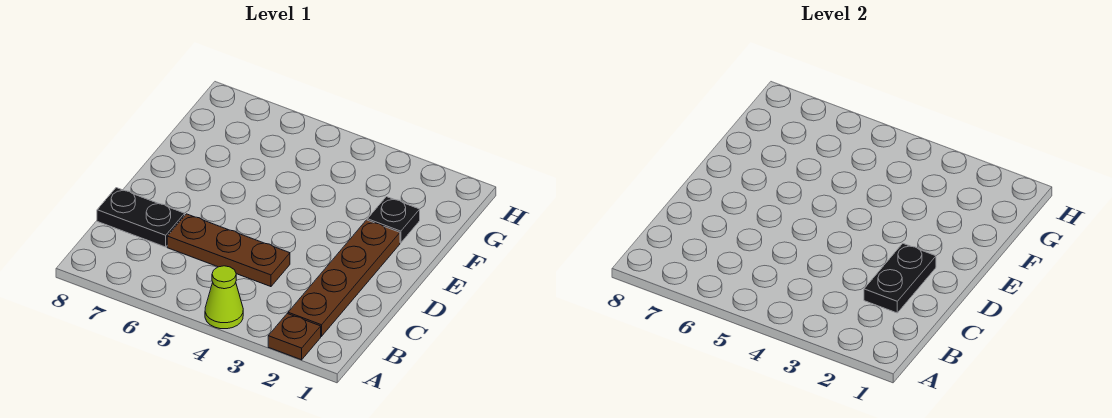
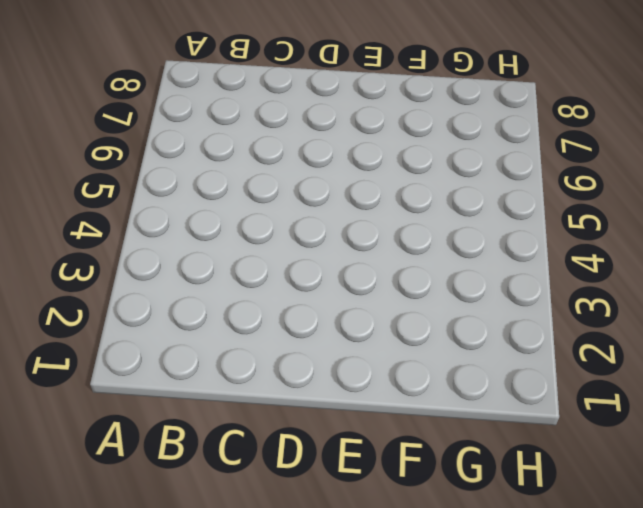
none -> brown 1x1 plate [268,314,321,360]
none -> lime 1x1 cone [205,266,243,329]

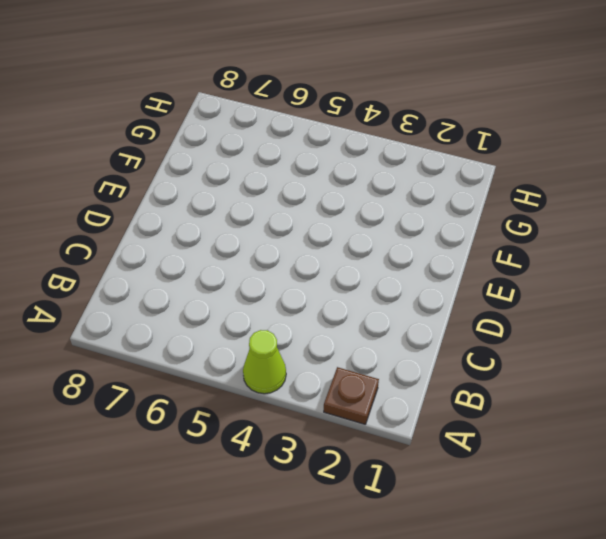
none -> brown 1x4 plate [288,220,400,336]
none -> brown 1x3 plate [167,214,290,287]

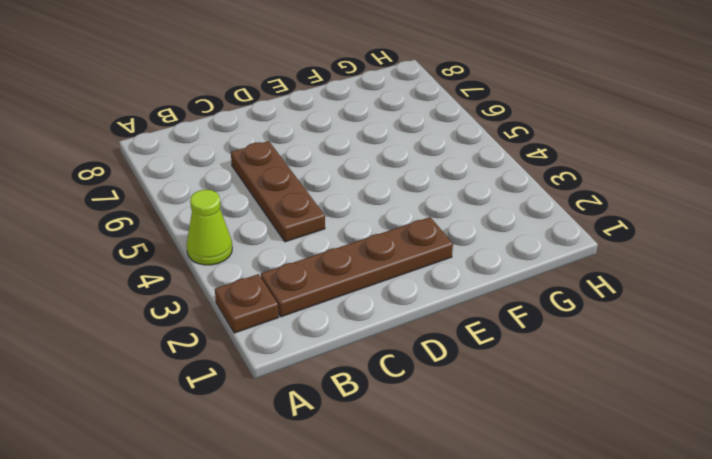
none -> black 1x2 plate [97,188,185,247]
none -> black 1x1 plate [367,197,420,243]

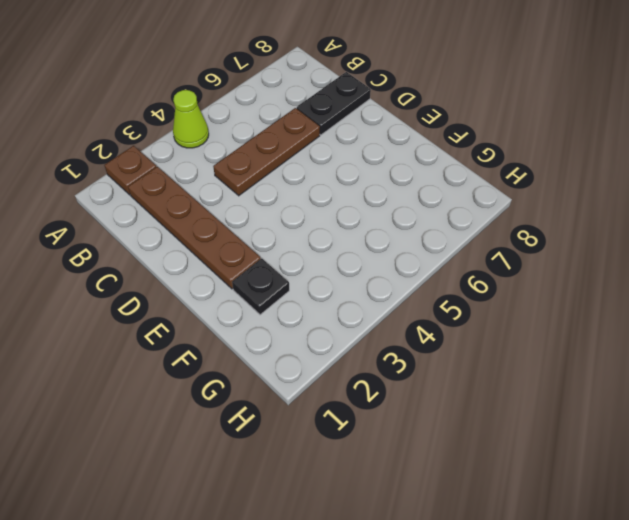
none -> black 1x2 plate [864,243,936,313]

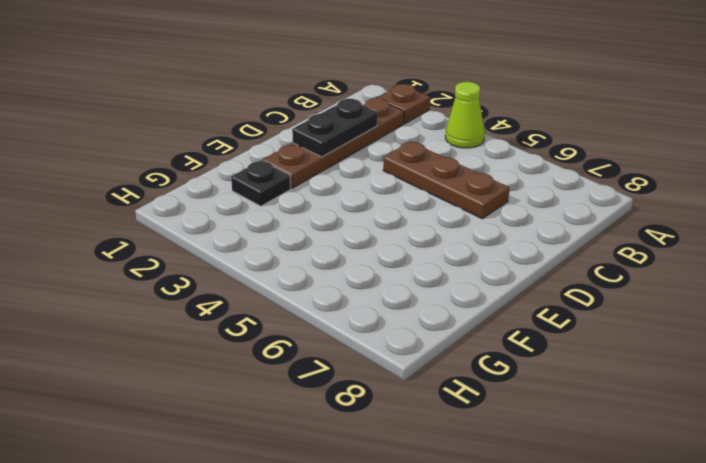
none -> black 1x2 plate [97,188,185,247]

